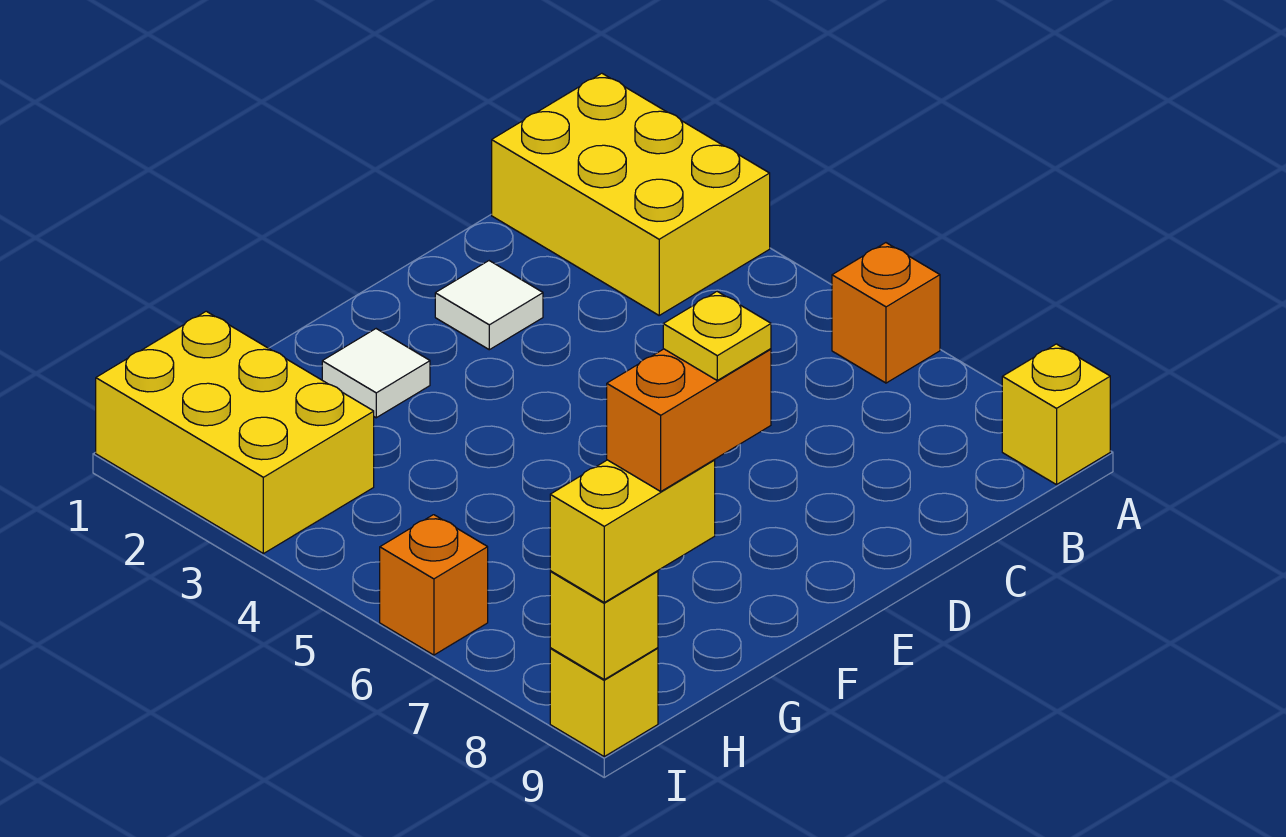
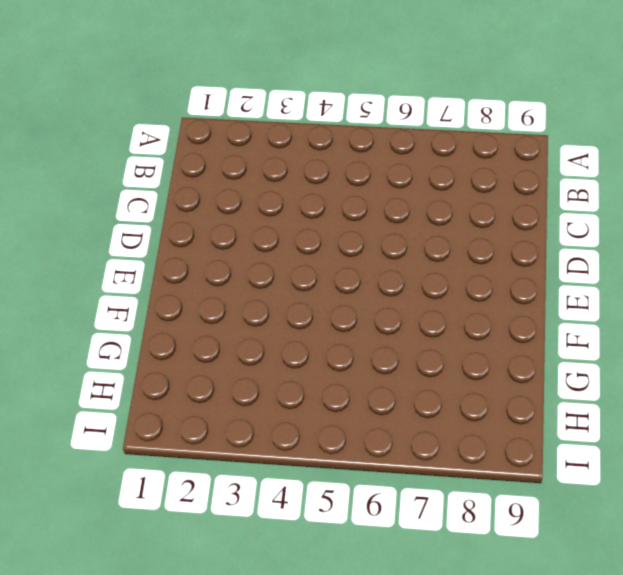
none -> yellow 2x3 brick [492,73,770,315]
none -> orange 1x1 brick [832,243,940,383]
none -> yellow 1x1 brick [1002,344,1110,485]

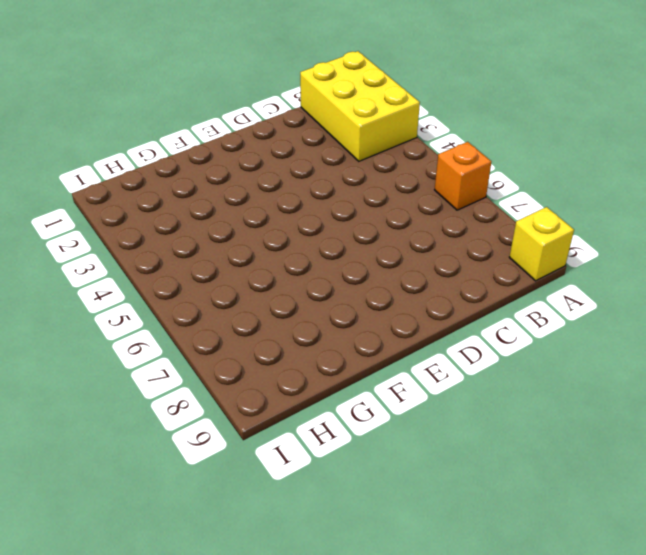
none -> white 1x1 tile [435,261,543,350]
none -> white 1x1 tile [322,329,430,418]
none -> yellow 2x3 brick [96,311,374,554]

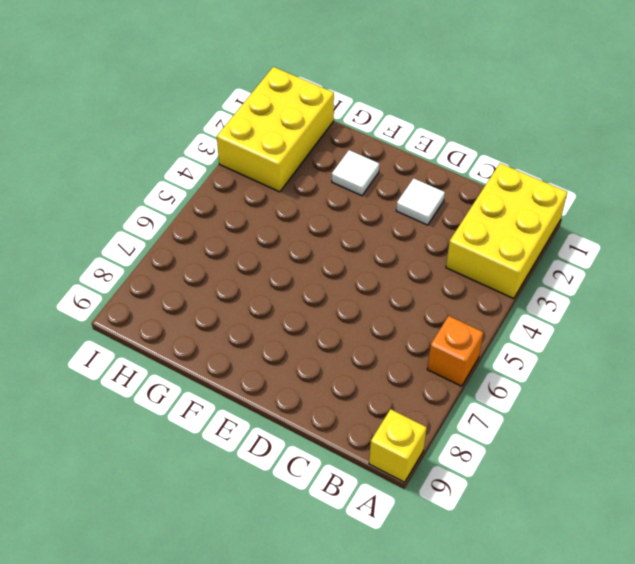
none -> orange 1x1 brick [380,515,488,655]
none -> yellow 1x1 brick [550,648,658,756]
none -> yellow 1x1 brick [550,571,658,679]

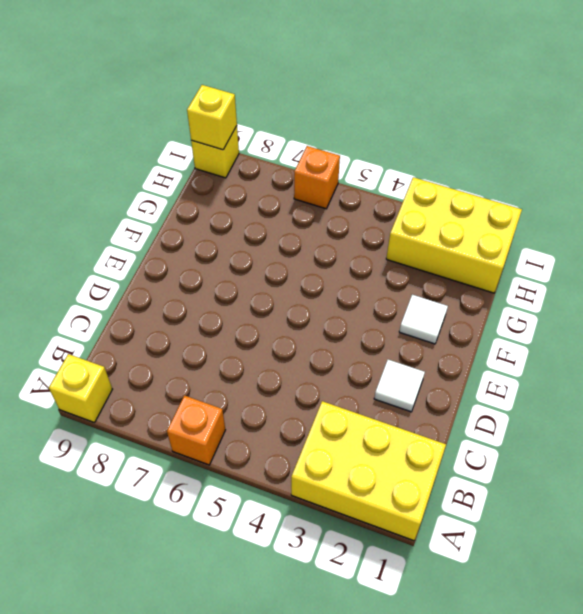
none -> yellow 1x2 brick [550,460,715,602]
none -> orange 1x2 brick [607,349,771,491]
none -> yellow 1x1 plate [663,291,771,380]

